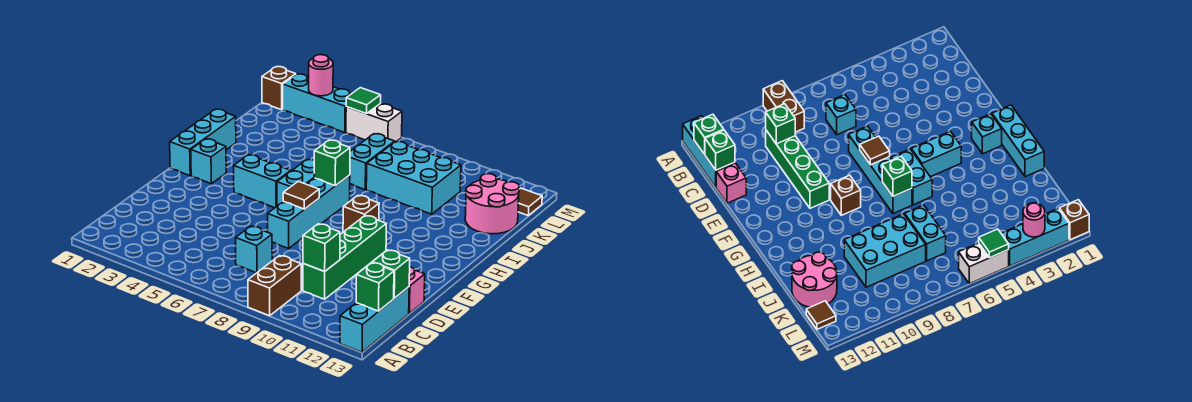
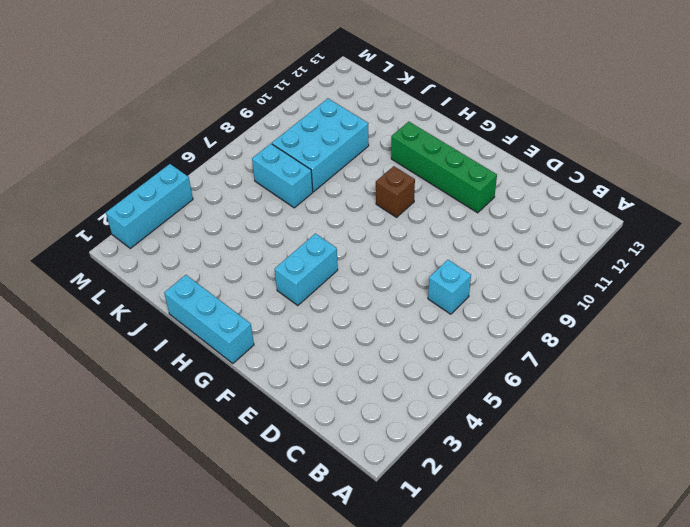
green 1x4 brick [391,122,497,213] -> green 1x4 brick moved to [303,216,386,299]
none -> brown 1x2 brick [248,255,301,316]
none -> cyan 1x3 brick [340,287,409,352]
none -> pink 1x1 brick [409,267,425,313]

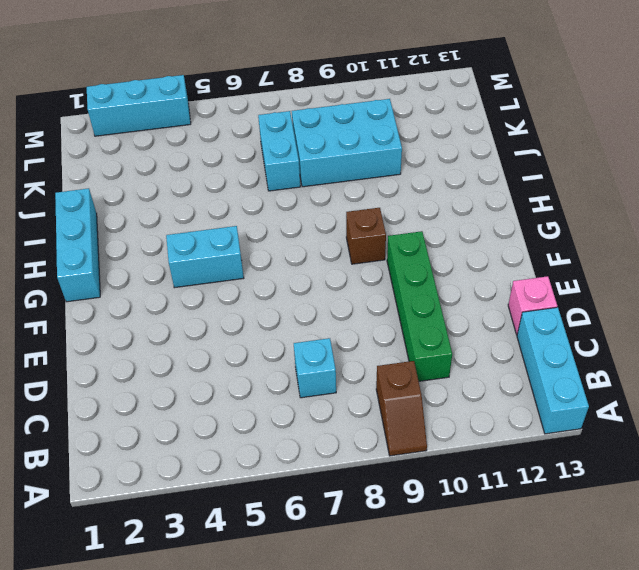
brown 1x2 slope [376,361,427,456] -> brown 1x2 brick [248,255,301,316]
none -> cyan 1x4 brick [268,175,350,248]
none -> cyan 1x1 brick [191,139,226,184]
none -> cyan 1x2 brick [277,159,314,206]

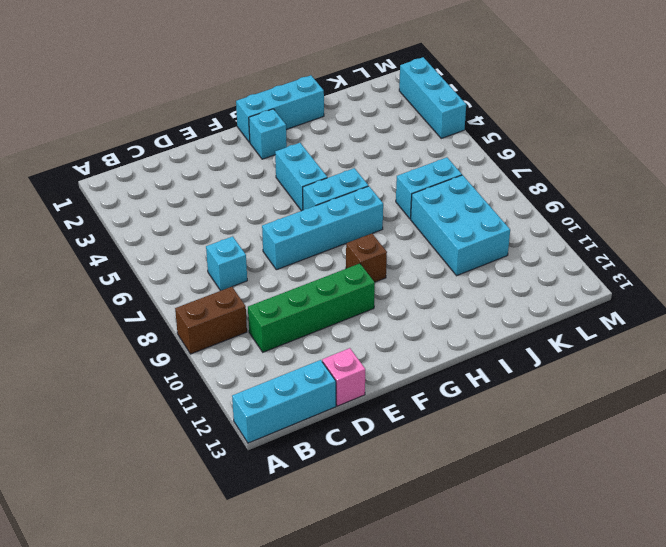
none -> pink 2x2 round brick [465,174,519,234]
none -> brown 1x1 tile [518,188,542,215]
none -> brown 1x1 brick [262,67,296,110]

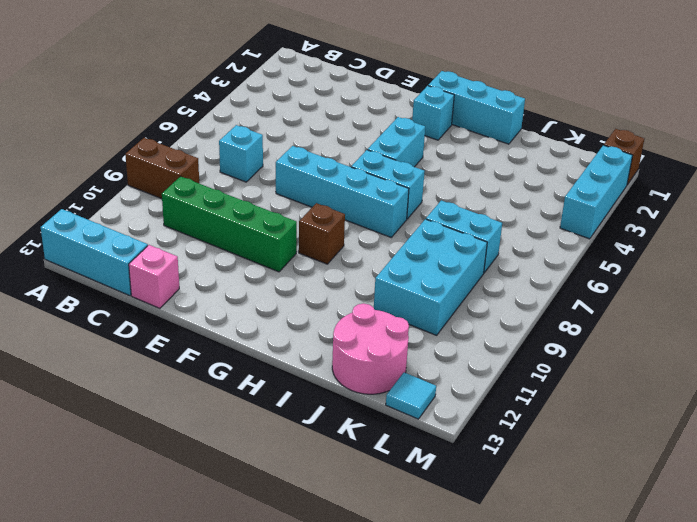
cyan 1x1 tile [386,372,436,419] -> brown 1x1 tile [518,188,542,215]
none -> white 1x2 brick [346,104,402,142]
none -> green 1x1 brick [356,263,394,311]
none -> green 1x1 brick [303,224,340,271]

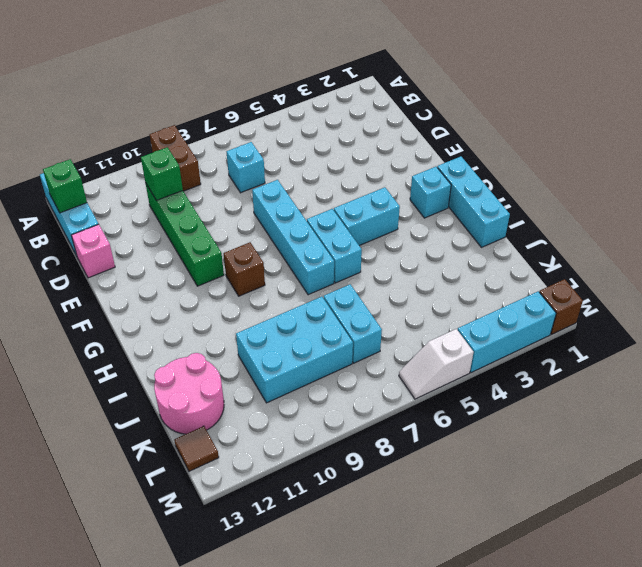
white 1x2 slope [399,329,474,399] -> white 1x2 brick [346,104,402,142]
none -> green 1x1 brick [372,250,410,298]
none -> brown 1x1 tile [283,181,319,209]
none -> green 1x1 brick [314,140,350,186]

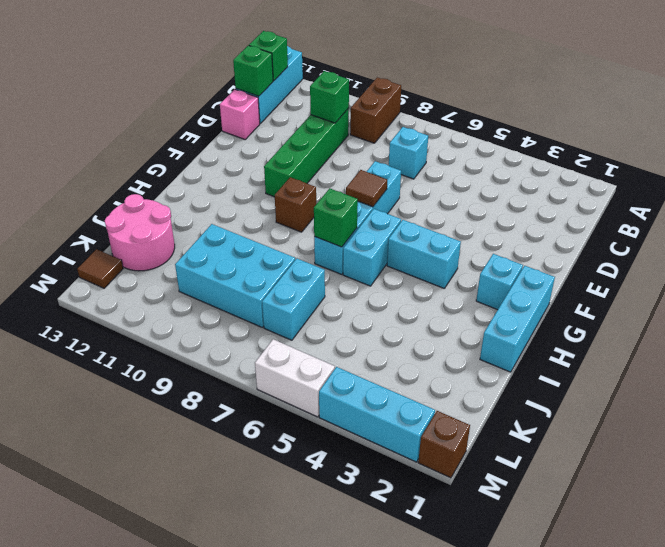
none -> pink 1x1 round brick [309,55,333,96]
none -> green 1x1 tile [346,88,381,114]

